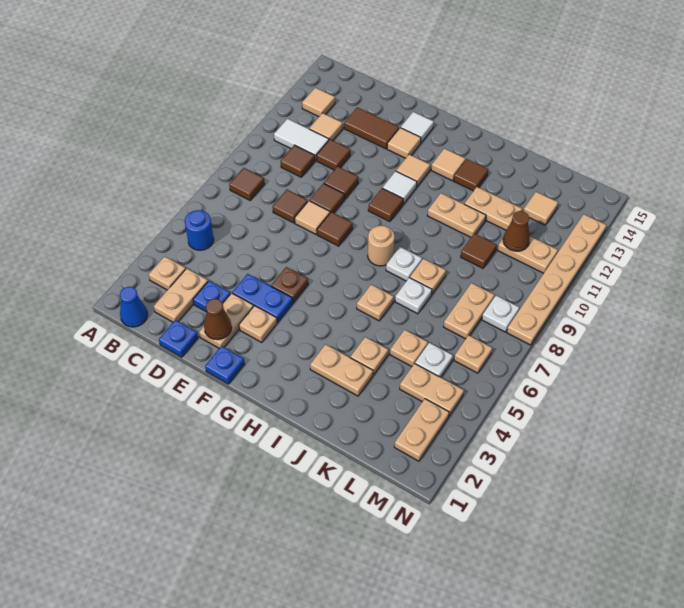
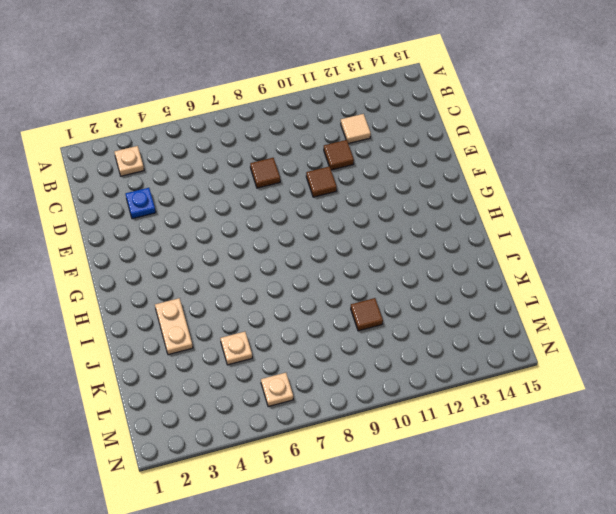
none -> blue 1x1 cone [120,287,148,327]
none -> blue 1x1 round brick [185,210,214,250]
none -> brown 1x1 tile [229,168,265,200]
none -> white 1x2 tile [274,119,329,161]

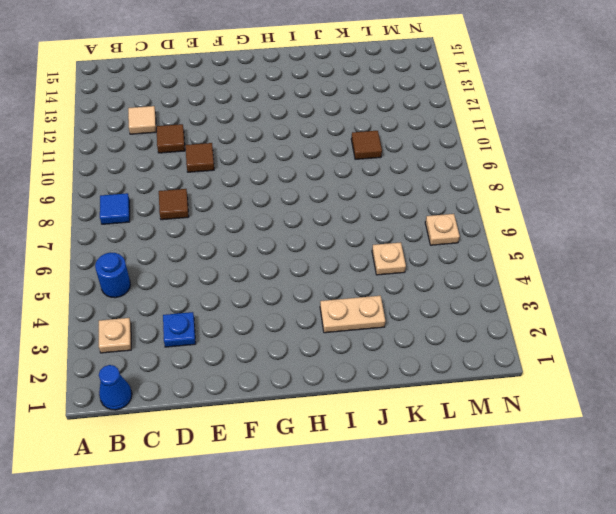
blue 1x1 tile [100,193,130,224] -> brown 1x1 tile [229,168,265,200]
none -> white 1x2 tile [274,119,329,161]
none -> tan 1x1 tile [302,88,335,117]
none -> tan 1x2 plate [154,268,208,322]
none -> brown 1x1 tile [281,145,315,177]

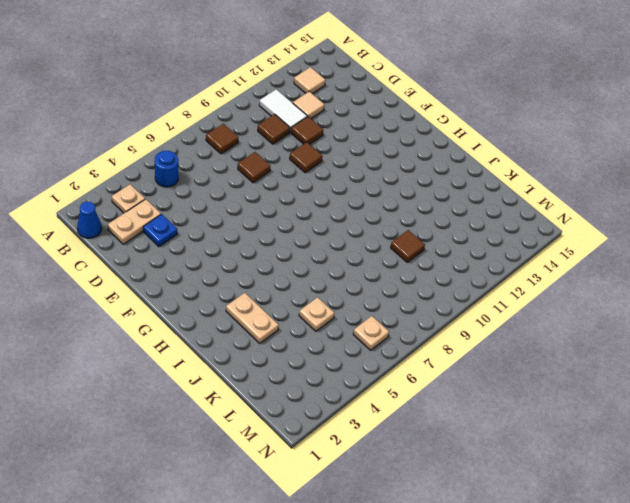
none -> blue 1x1 plate [159,320,198,357]
none -> brown 1x2 tile [344,107,399,149]
none -> tan 1x2 plate [199,293,254,348]
none -> blue 1x2 plate [232,274,293,322]

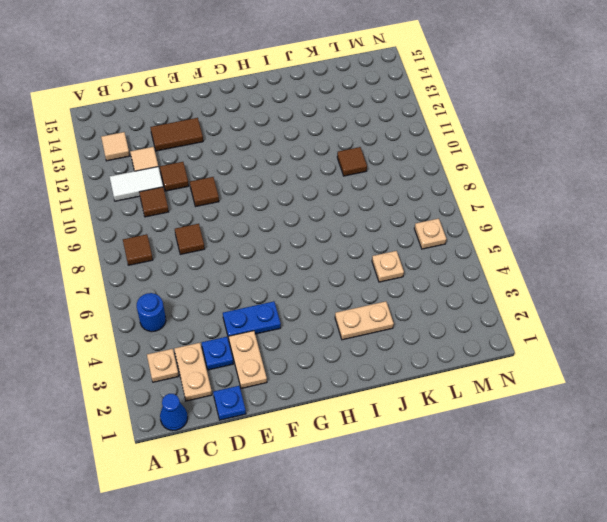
none -> tan 1x1 tile [295,201,330,234]
none -> brown 1x1 tile [310,183,344,213]
none -> blue 1x1 plate [205,346,245,384]
none -> tan 1x1 plate [239,306,277,342]

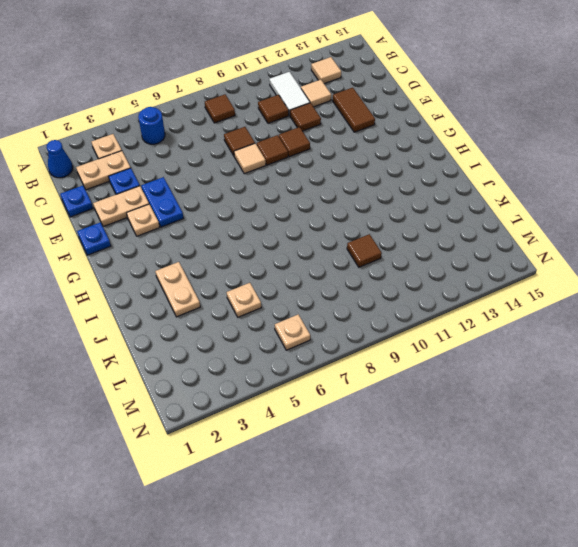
none -> brown 1x1 plate [271,267,308,303]
none -> brown 1x1 tile [317,212,353,246]
none -> tan 1x1 tile [387,128,421,158]
none -> white 1x1 tile [401,112,434,143]

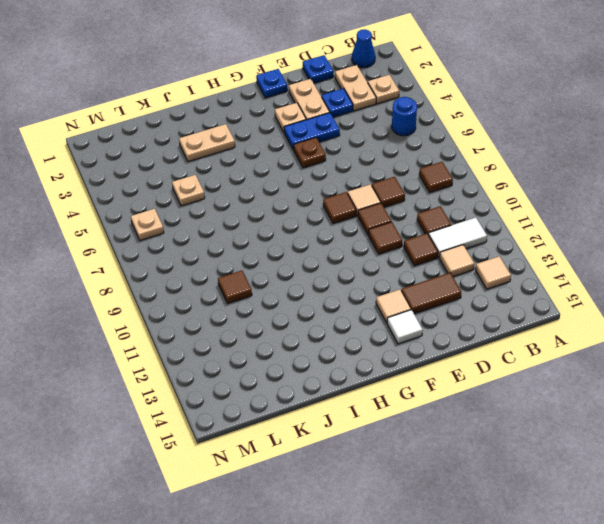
none -> brown 1x1 tile [368,188,403,222]
none -> white 1x1 tile [382,171,417,204]
none -> tan 1x1 tile [396,155,430,187]
none -> tan 1x1 round brick [368,226,395,266]

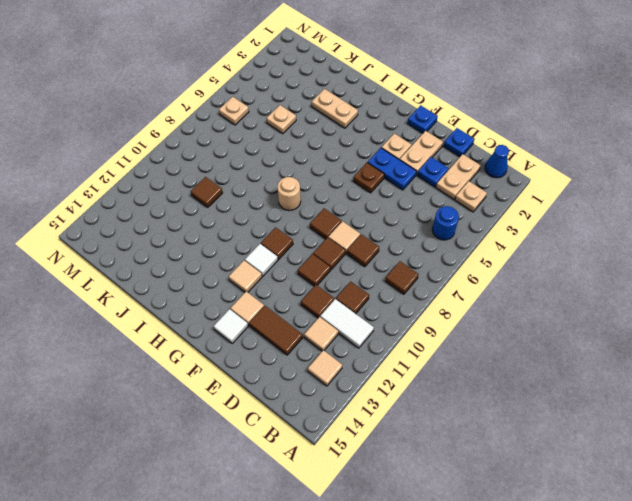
none -> tan 1x1 tile [431,148,465,181]
none -> tan 1x1 plate [357,285,394,321]
none -> white 1x1 plate [386,247,422,281]
none -> tan 1x2 plate [427,193,486,237]

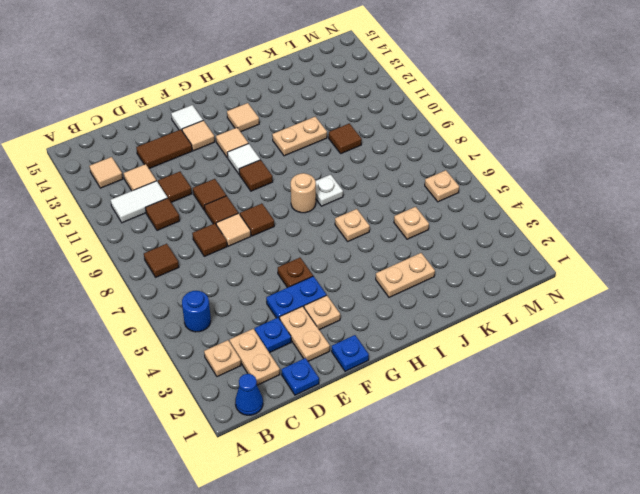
none -> brown 1x1 tile [454,159,488,191]
none -> tan 1x1 plate [350,337,388,375]
none -> white 1x1 plate [395,278,432,314]
none -> tan 1x1 plate [410,259,446,294]

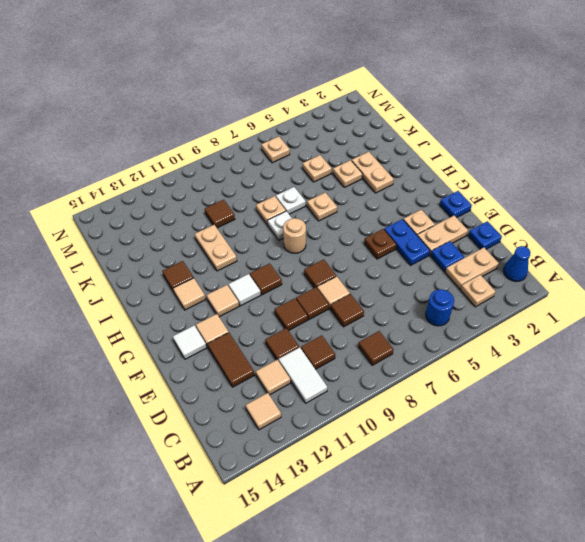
none -> tan 1x2 plate [464,187,522,230]
none -> tan 1x2 plate [400,364,464,416]
none -> white 1x1 plate [415,343,453,377]
none -> tan 1x2 plate [443,283,494,339]

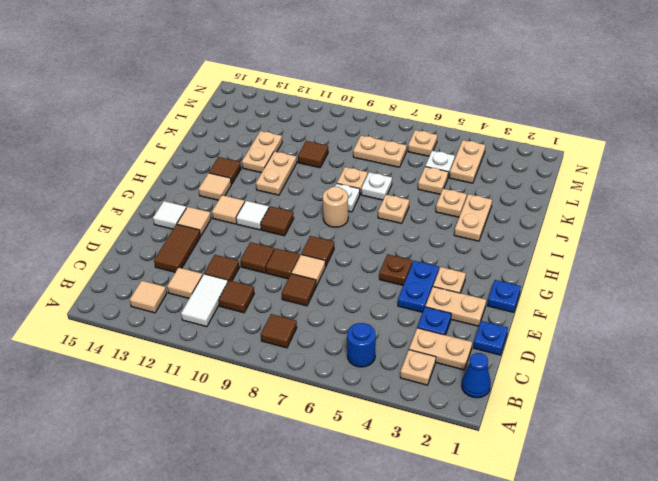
none -> tan 1x2 plate [498,236,558,273]
none -> tan 1x1 tile [523,192,558,225]
none -> tan 1x2 plate [394,399,449,461]
none -> white 1x1 plate [482,296,519,332]

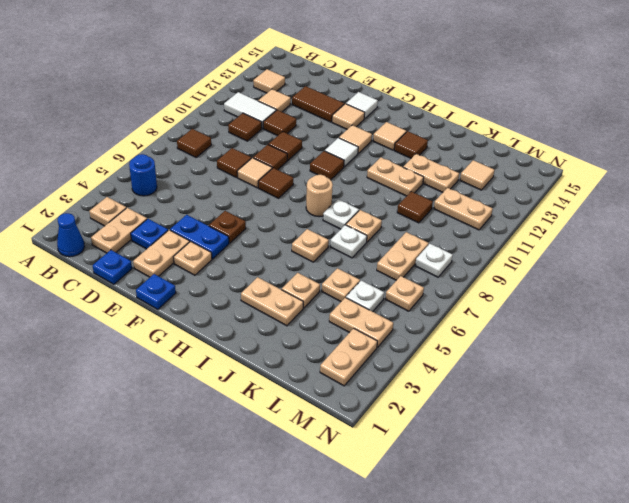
none -> tan 1x6 plate [507,214,606,345]
none -> brown 1x1 cone [204,299,232,340]
none -> brown 1x1 cone [503,211,530,251]

